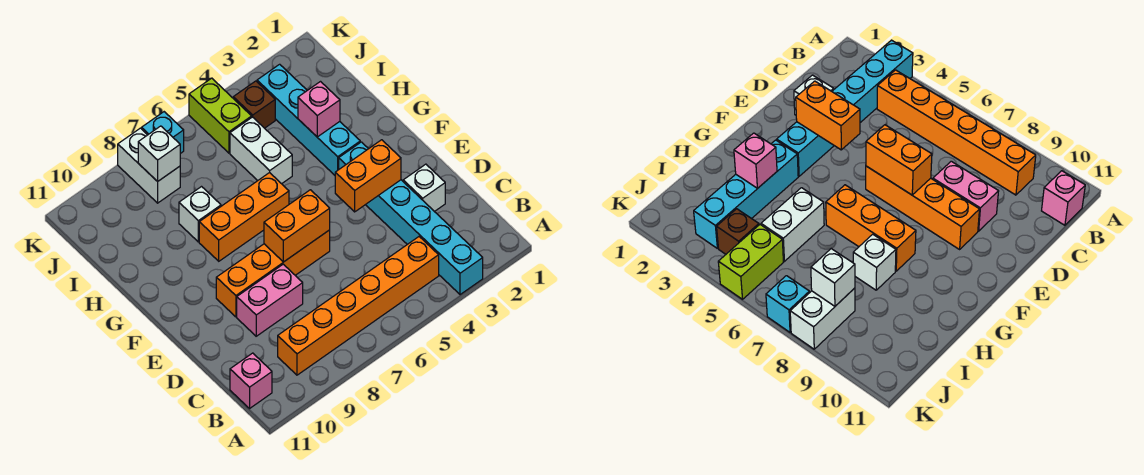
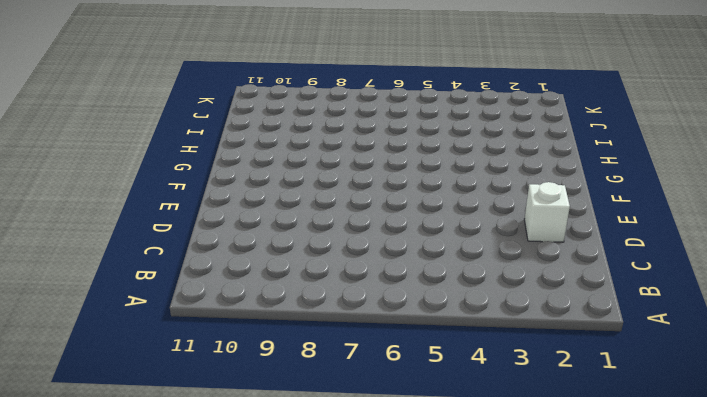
none -> cyan 1x6 brick [339,142,483,295]
none -> orange 1x6 brick [278,237,439,375]
none -> pink 1x1 brick [230,353,272,408]

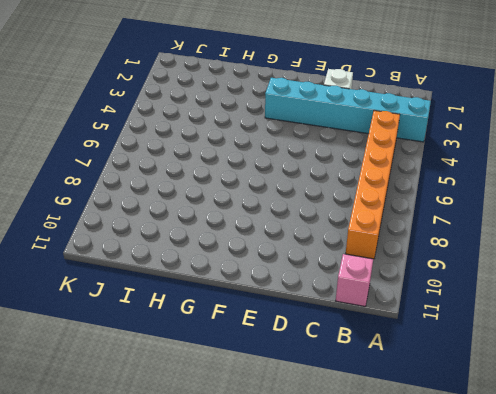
none -> pink 1x2 brick [237,264,303,336]
none -> orange 1x4 brick [216,230,330,317]
none -> cyan 1x4 brick [257,64,360,175]

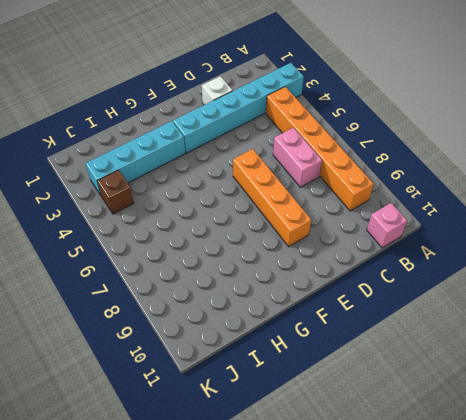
pink 1x2 brick [273,128,322,187] -> pink 1x2 brick moved to [237,264,303,336]
none -> orange 1x3 brick [199,173,289,261]
none -> white 1x2 brick [230,117,292,184]
none -> white 1x1 brick [179,187,221,242]

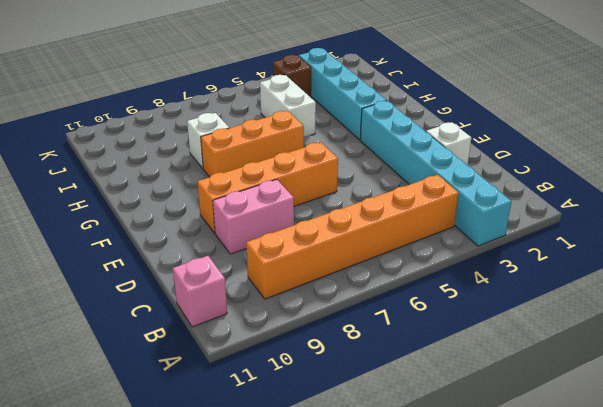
none -> lime 1x2 brick [189,78,252,153]
none -> white 1x2 brick [118,128,180,203]
none -> cyan 1x1 brick [142,112,184,154]

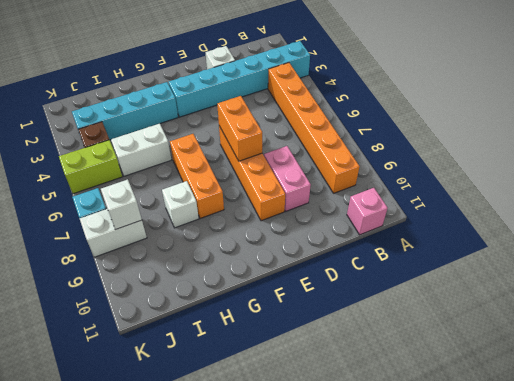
none -> orange 1x2 brick [335,140,401,212]
none -> pink 1x1 brick [298,82,340,137]

